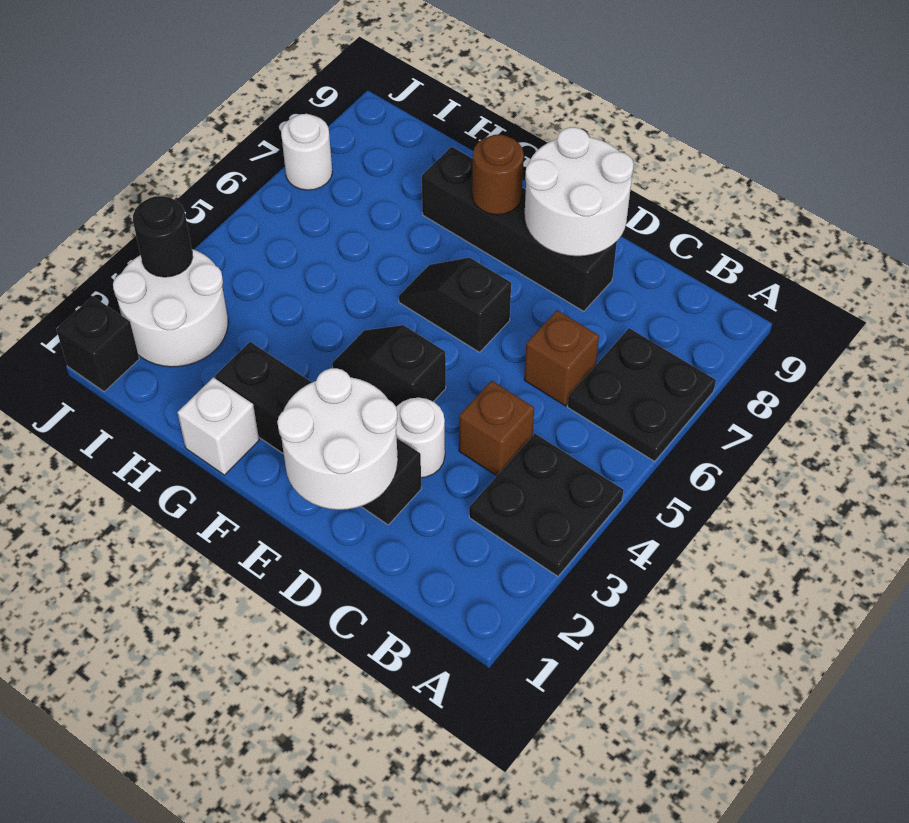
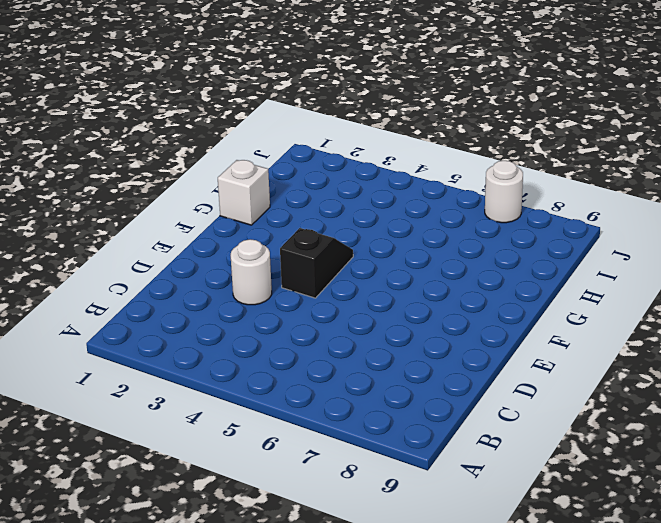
none -> black 2x2 plate [469,434,623,576]
none -> black 2x2 plate [568,328,716,462]
none -> brown 1x1 brick [459,381,534,476]

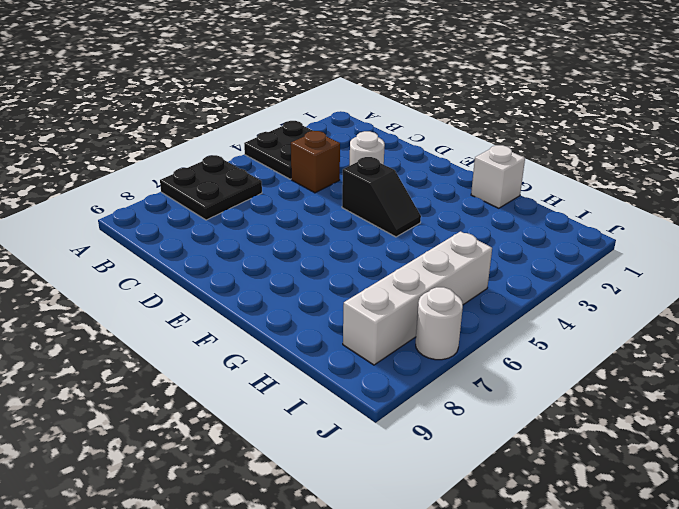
white 1x4 brick [343,231,492,365] -> none
none -> brown 1x1 brick [524,310,599,406]
none -> black 1x4 brick [215,342,421,525]
none -> black 1x4 brick [422,147,617,311]

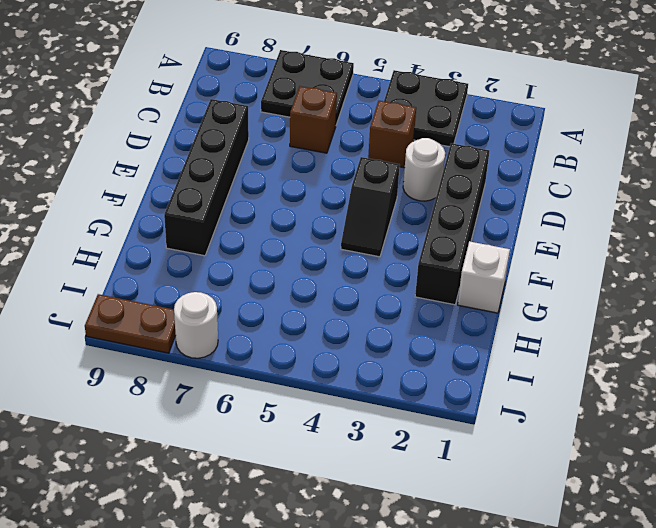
brown 1x2 plate [85,294,176,353] -> none
none -> black 1x2 slope [399,258,511,352]
none -> white 2x2 round brick [113,249,228,367]
none -> black 1x1 brick [56,296,139,392]

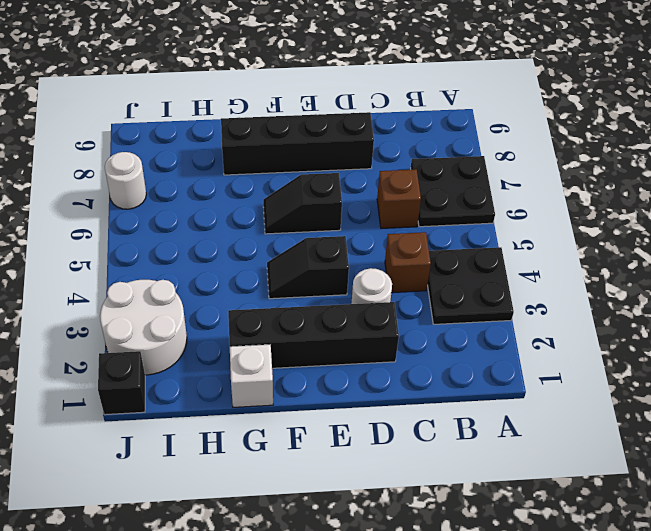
none -> white 2x2 round brick [277,368,398,510]
none -> white 2x2 round brick [524,127,634,256]
none -> brown 1x1 round brick [472,134,524,215]

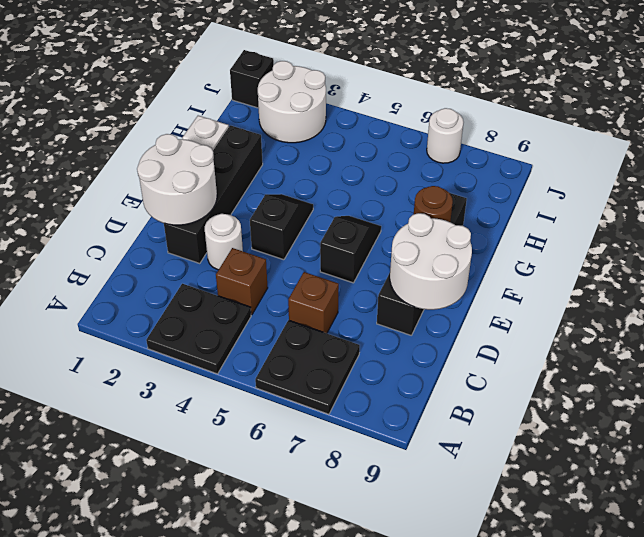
none -> black 1x1 round brick [133,196,193,277]

